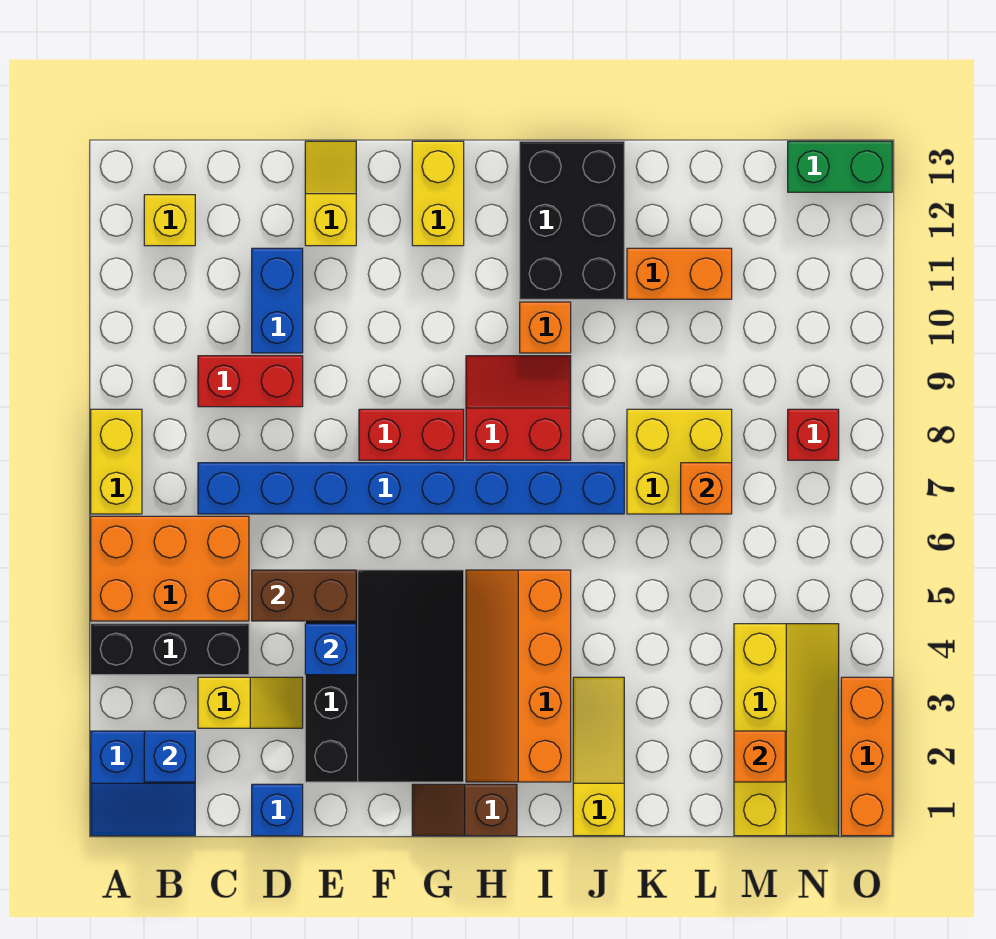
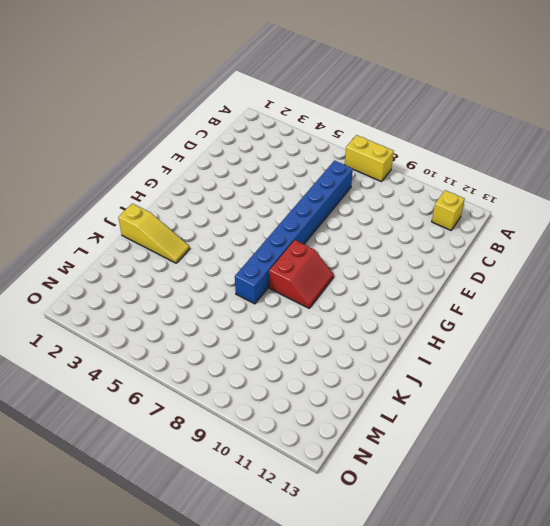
none -> blue 2x2 slope [91,731,195,836]
none -> black 1x3 brick [91,624,249,675]
none -> orange 2x3 brick [91,516,249,621]
none -> yellow 1x2 slope [198,677,303,728]

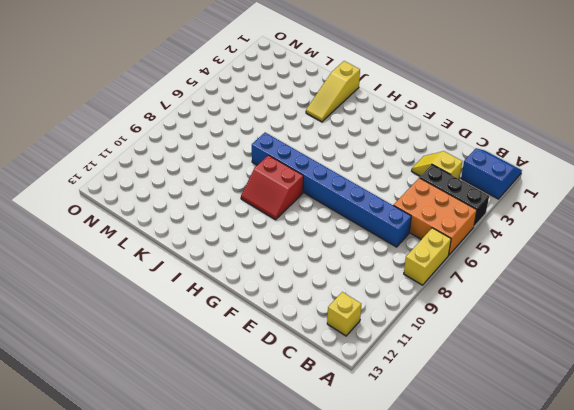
none -> red 1x2 brick [198,356,303,407]
none -> blue 1x1 brick [252,784,303,836]
none -> blue 1x2 brick [252,248,303,353]
none -> black 3x4 slope [305,570,464,782]

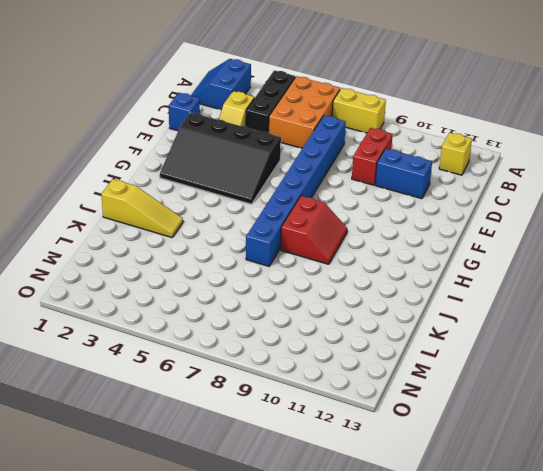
none -> yellow 1x2 slope [305,141,356,246]
none -> red 1x2 brick [359,409,464,460]
none -> brown 1x2 slope [412,784,517,836]
none -> yellow 1x2 brick [412,141,464,246]

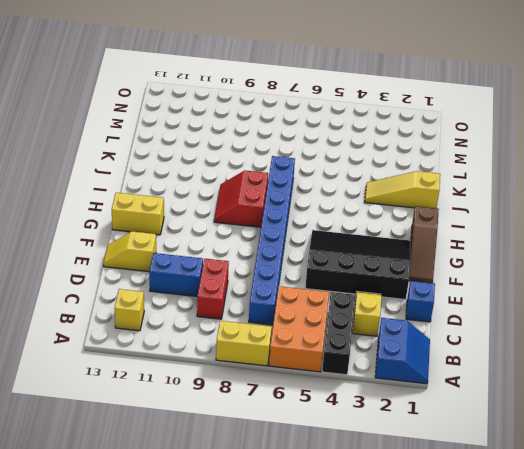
brown 1x3 slope [409,206,439,283] -> brown 1x2 slope [412,784,517,836]
none -> red 1x2 brick [359,409,464,460]
none -> orange 2x4 slope [466,570,571,782]
none -> orange 1x1 brick [520,302,571,353]
none -> black 2x3 brick [520,141,624,299]

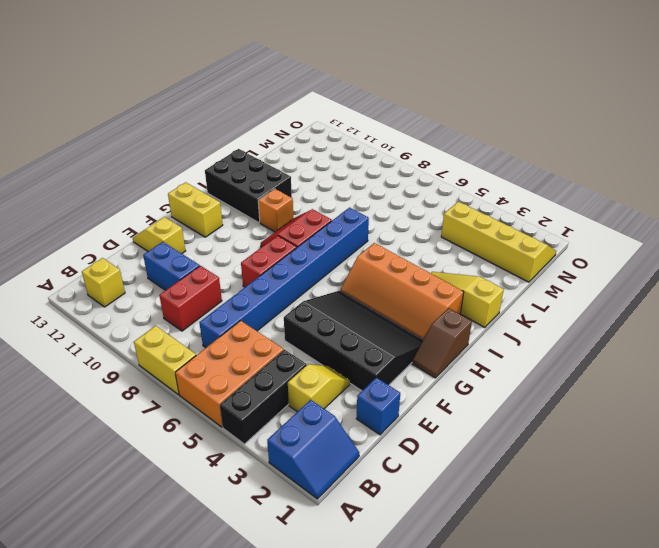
none -> yellow 2x2 brick [627,409,732,514]
none -> orange 1x2 brick [627,248,732,299]
none -> red 1x1 brick [788,409,839,460]
none -> green 1x2 brick [788,141,892,192]

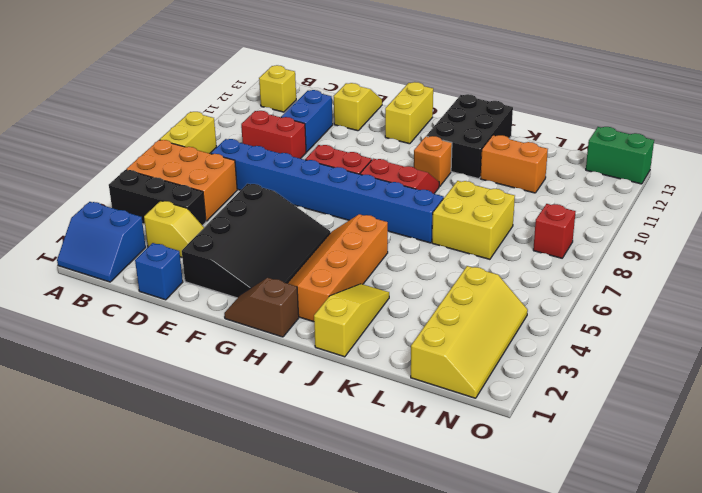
none -> orange 1x3 brick [841,677,892,836]
none -> blue 1x1 brick [144,731,195,782]
none -> brown 1x2 brick [252,570,356,621]
none -> blue 1x1 brick [305,624,356,675]

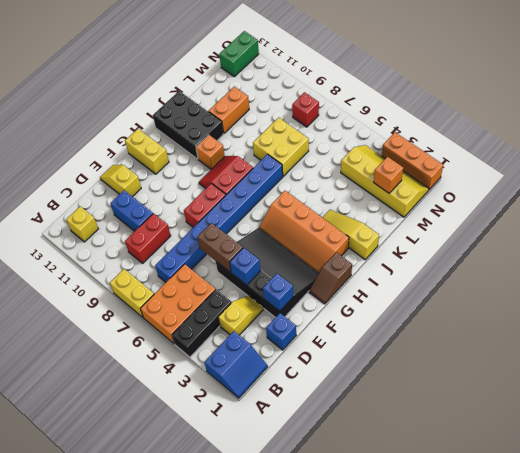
blue 1x1 brick [263,273,293,311] -> blue 1x1 brick moved to [144,731,195,782]
brown 1x2 brick [197,223,243,273] -> brown 1x2 brick turned to [252,570,356,621]
none -> orange 1x1 brick [681,463,732,514]

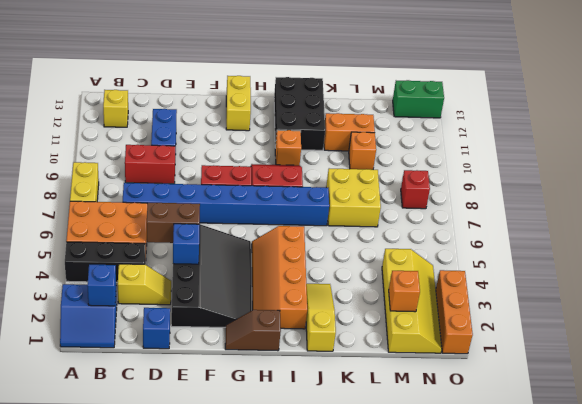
orange 1x1 brick [349,132,376,170] -> orange 1x1 brick moved to [681,463,732,514]
none -> yellow 1x2 slope [305,141,356,246]

